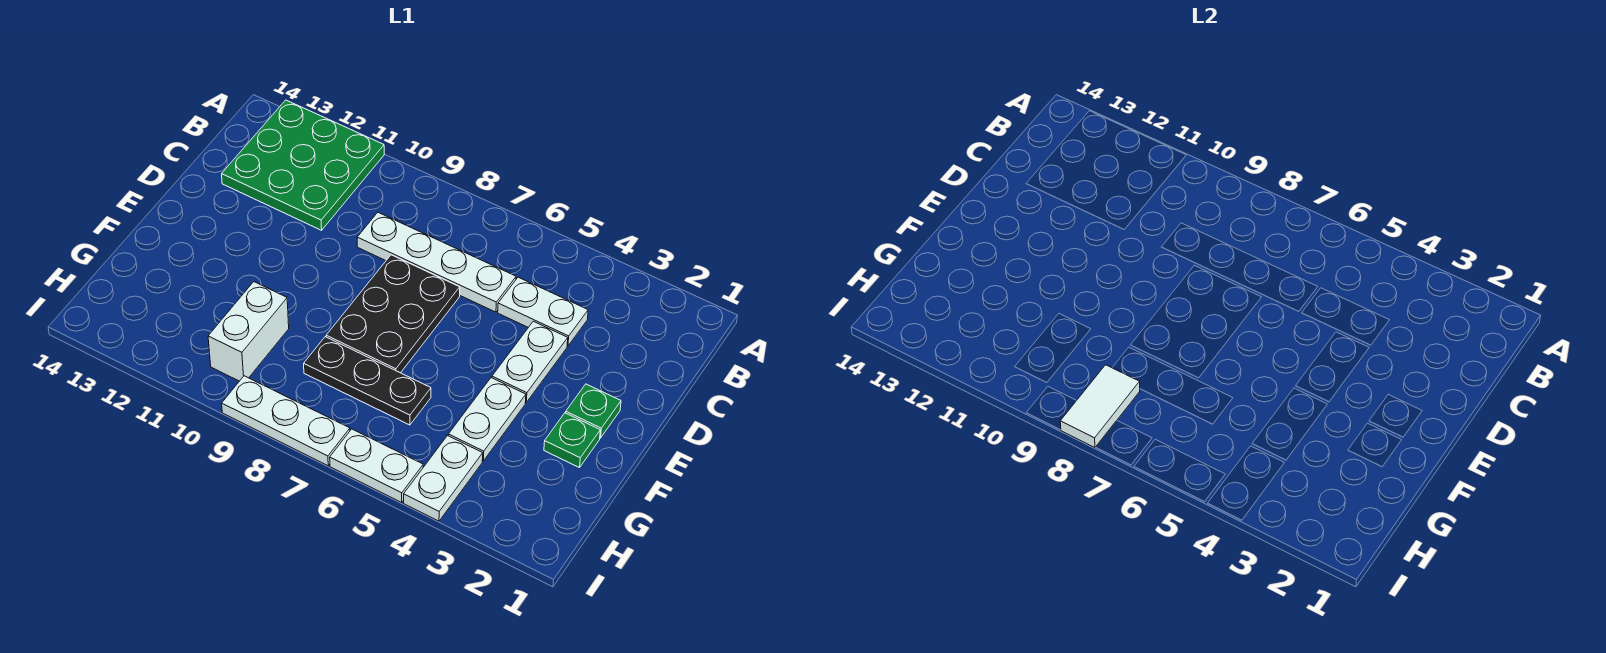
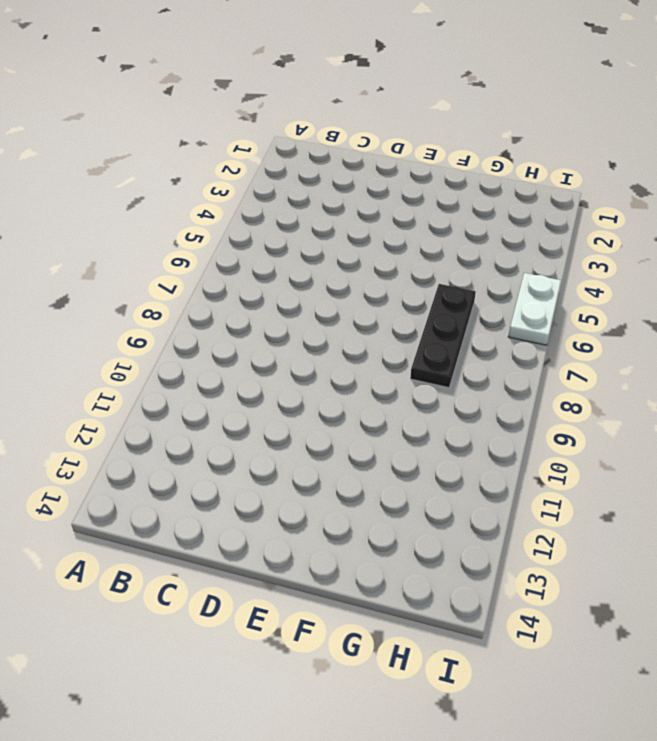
none -> green 3x3 plate [222,100,384,230]
none -> white 1x2 plate [498,277,588,346]
none -> white 1x4 plate [357,213,516,312]

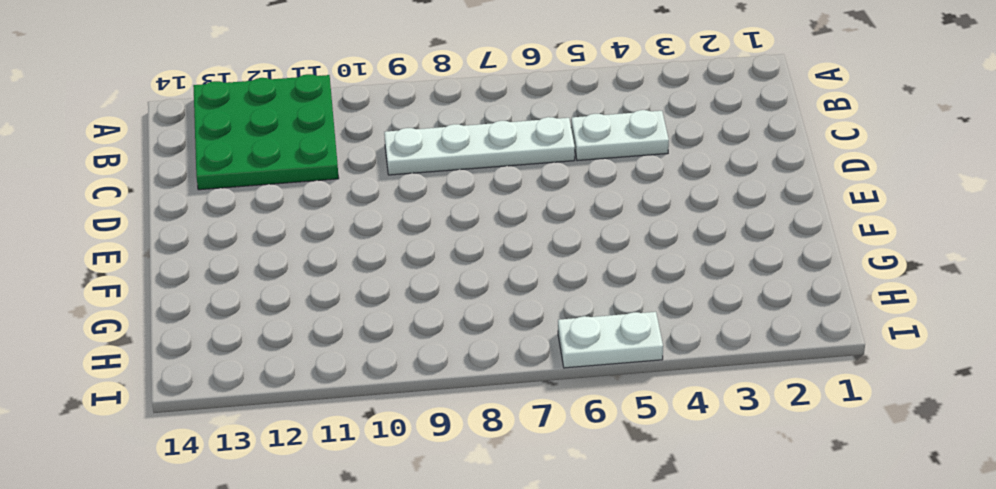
none -> white 1x2 plate [492,321,568,402]
none -> black 2x3 plate [326,255,460,373]
none -> green 1x1 plate [566,384,621,438]

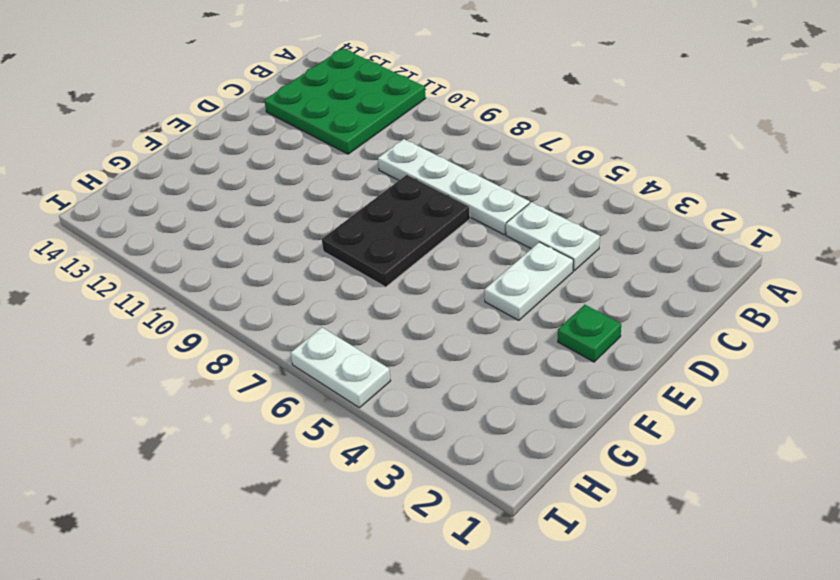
none -> green 1x1 plate [544,413,600,468]
none -> white 1x2 plate [448,378,526,461]
none -> black 1x3 plate [304,337,431,425]

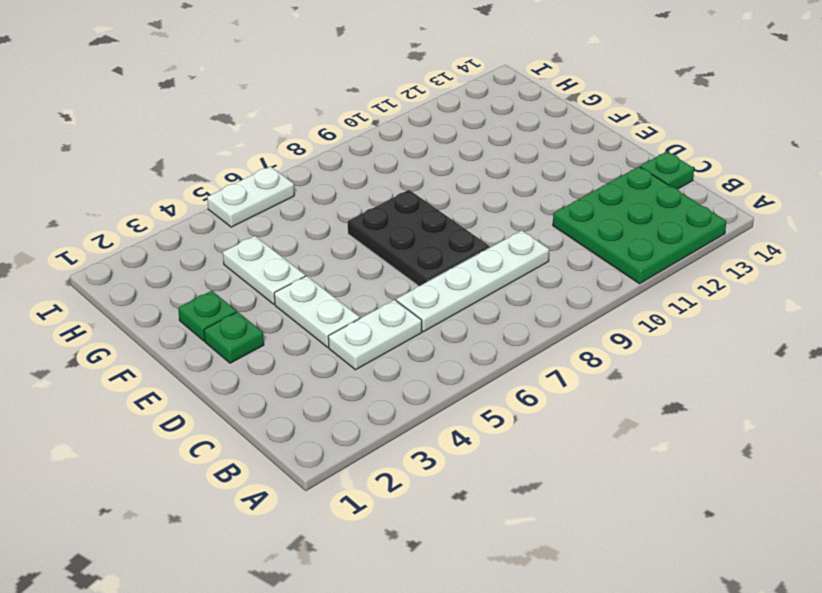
green 1x1 plate [640,151,694,189] -> none
none -> black 1x3 plate [304,337,431,425]
none -> white 1x2 brick [208,282,289,381]
none -> white 1x2 plate [404,436,483,521]

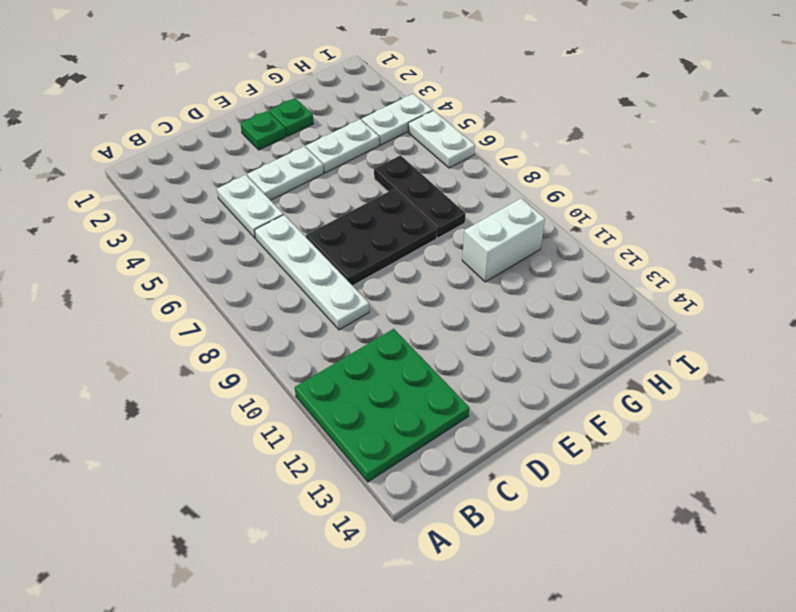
none -> white 1x3 plate [222,376,350,466]
none -> white 1x2 tile [1060,365,1140,448]

